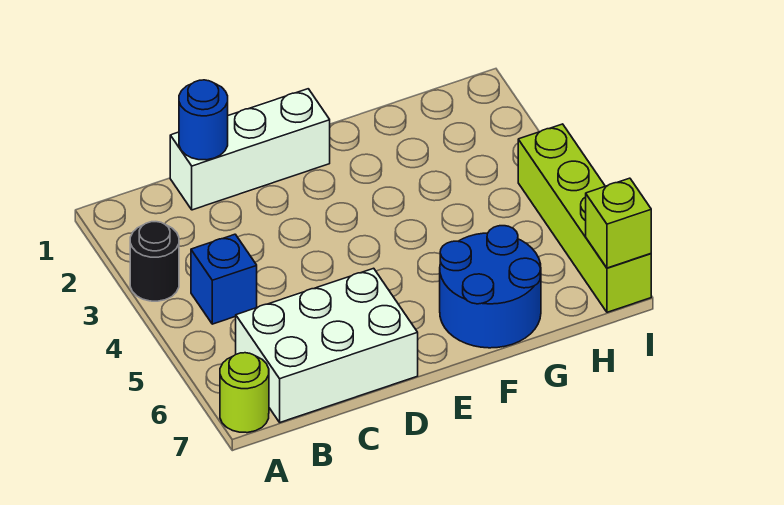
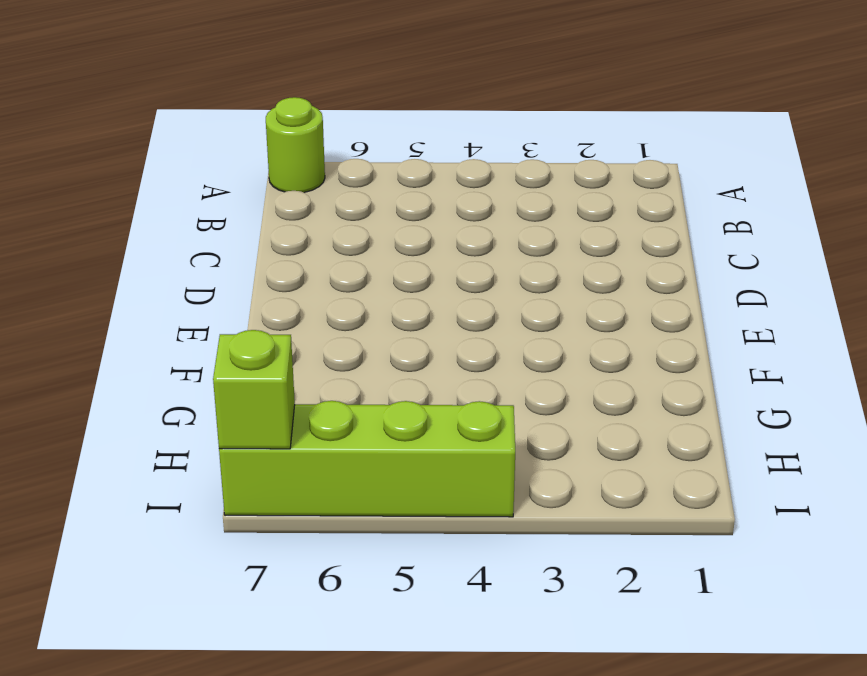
none -> black 1x1 round brick [130,222,179,301]
none -> blue 1x1 brick [191,234,257,324]

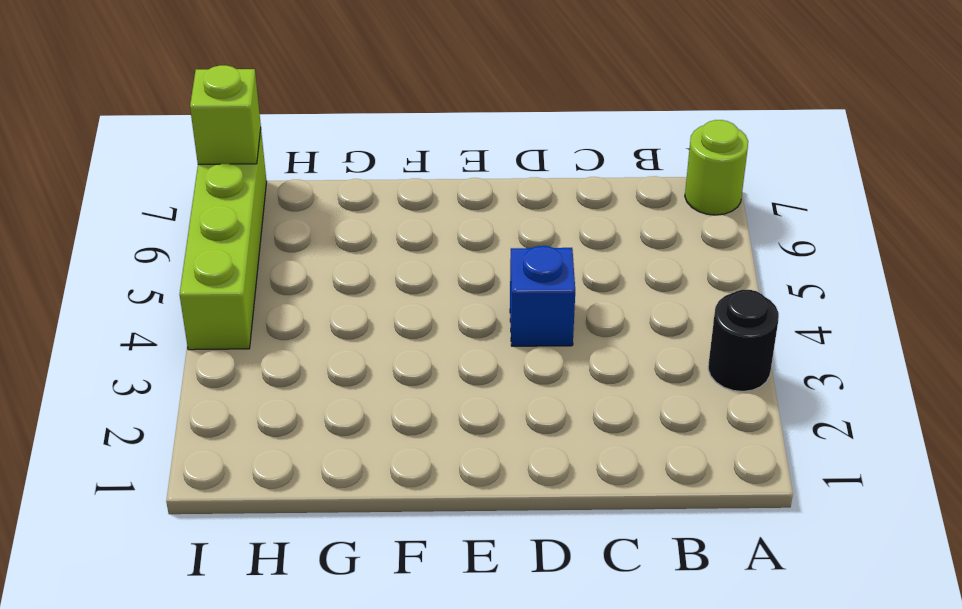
blue 1x1 brick [510,246,575,346] -> blue 1x1 brick moved to [191,234,257,324]
none -> white 2x3 brick [236,268,418,422]
none -> white 1x3 brick [170,89,330,210]

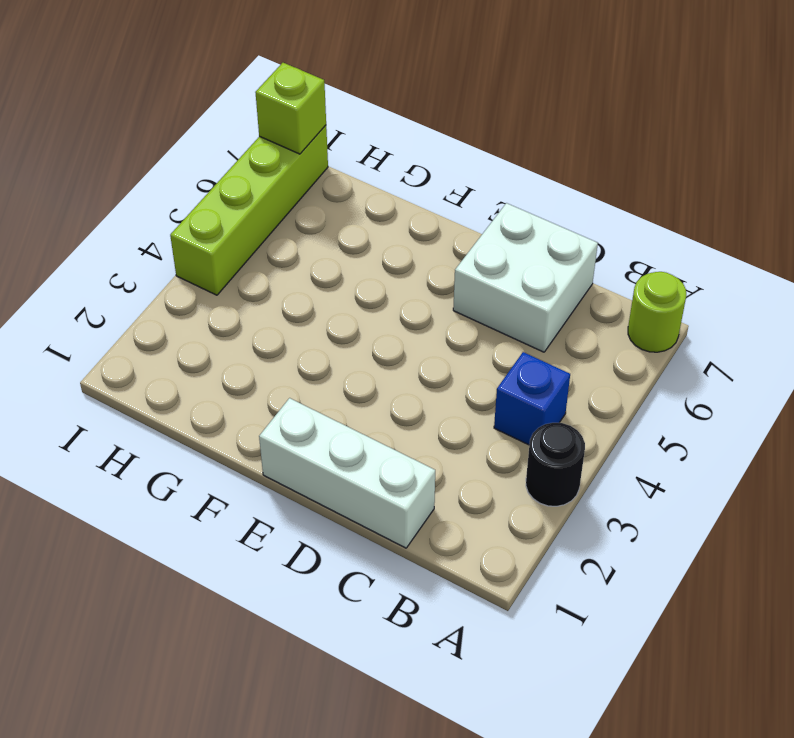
white 2x2 brick [453,203,598,352] -> white 2x3 brick [236,268,418,422]
none -> blue 2x2 round brick [440,226,541,348]
none -> blue 1x1 round brick [179,80,228,160]

